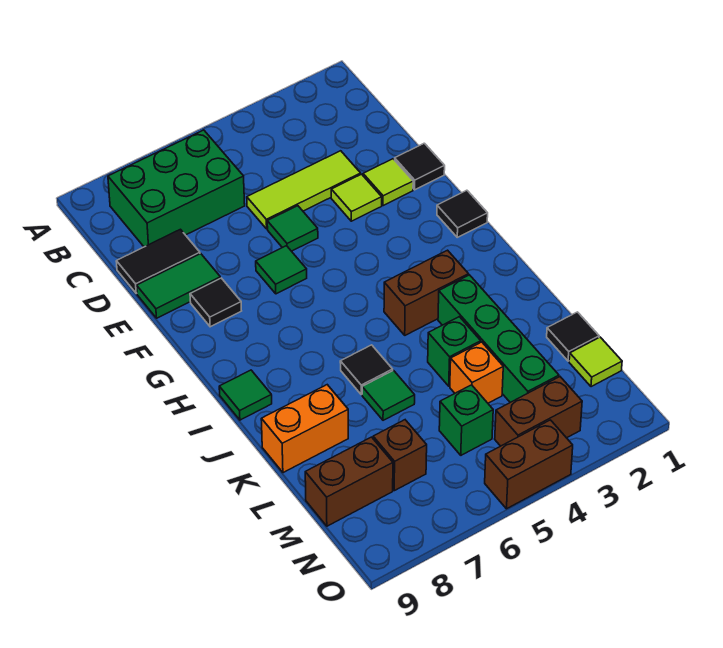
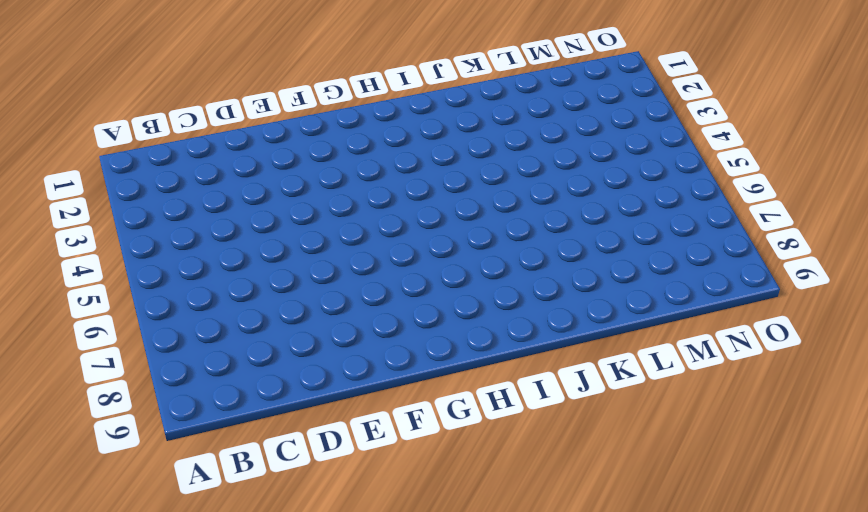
none -> green 2x3 brick [108,130,245,247]
none -> lime 1x3 tile [247,151,361,229]
none -> black 1x2 tile [116,229,200,293]

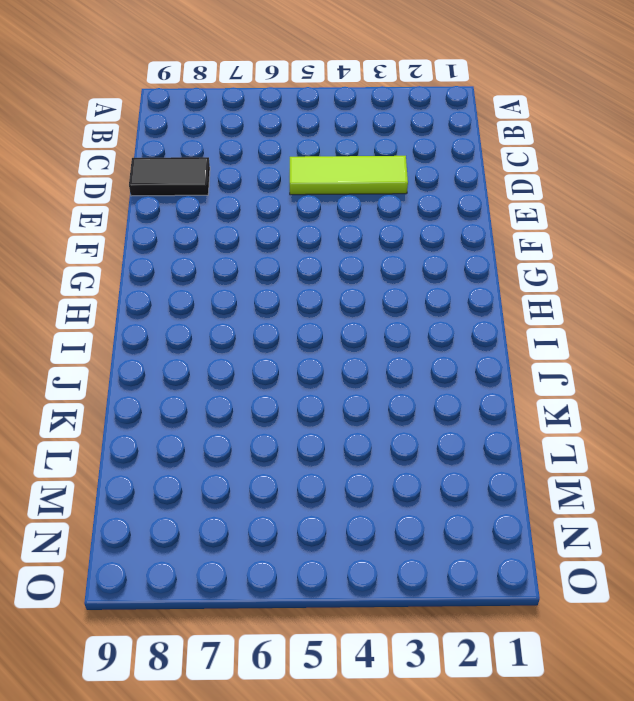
none -> green 2x3 brick [108,130,245,247]
none -> black 1x1 tile [395,143,445,190]
none -> lime 1x1 tile [363,159,413,206]

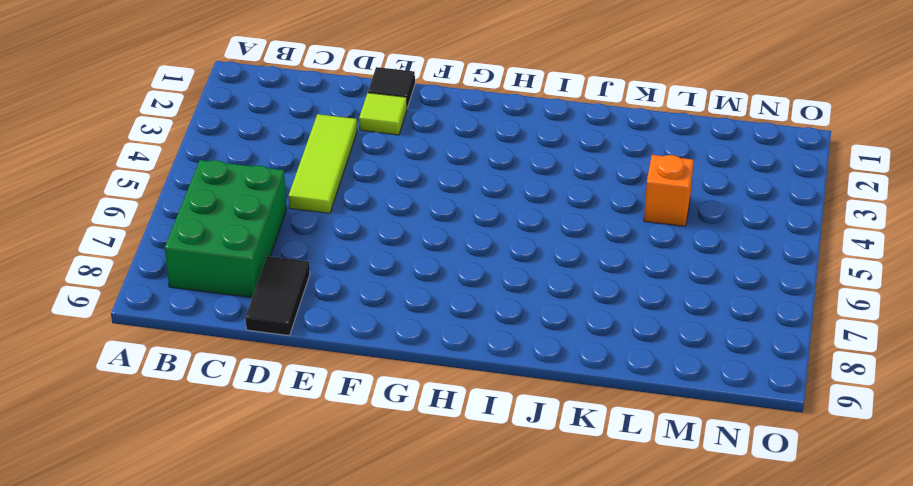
none -> lime 1x1 tile [331,174,382,221]
none -> green 1x1 tile [267,206,318,251]
none -> green 1x2 tile [137,254,220,318]

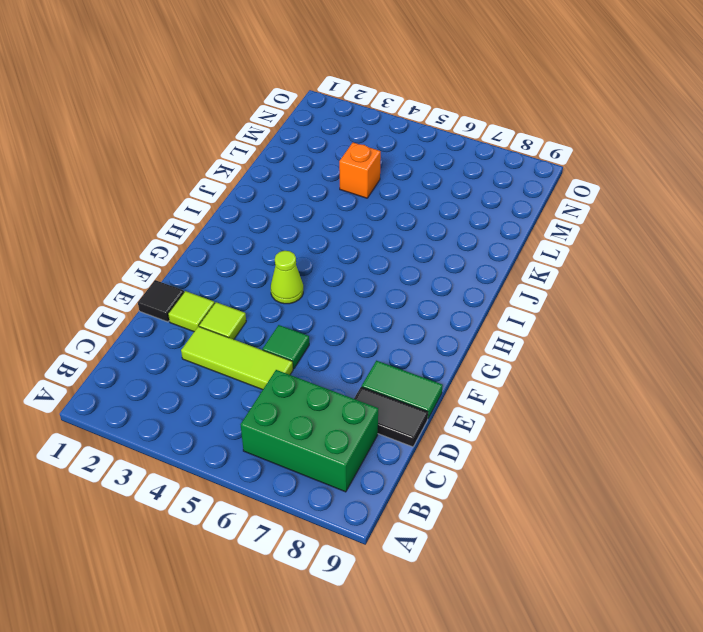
lime 1x1 cone [271,251,303,304] -> none
none -> green 1x1 tile [256,246,307,294]
none -> black 1x1 tile [190,278,241,327]
none -> black 1x1 tile [437,190,488,237]

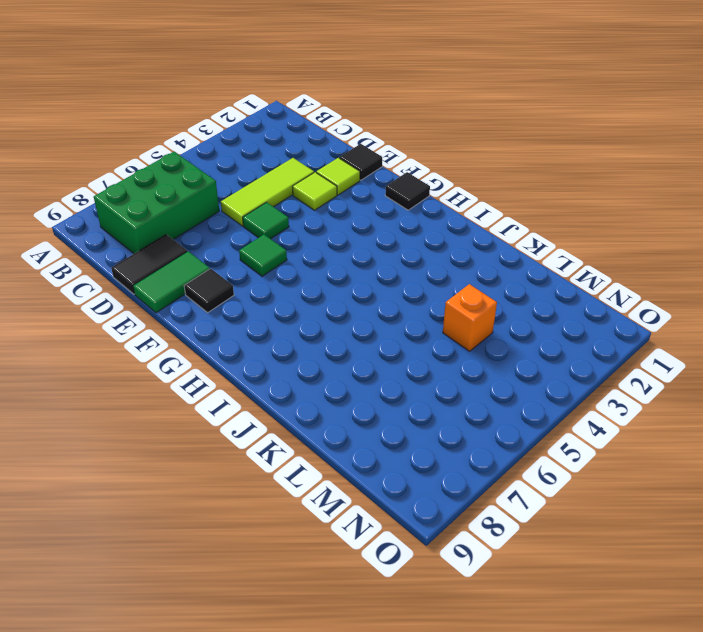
none -> brown 1x2 brick [384,250,469,335]
none -> green 1x1 tile [219,370,272,420]
none -> green 1x4 brick [438,275,559,402]

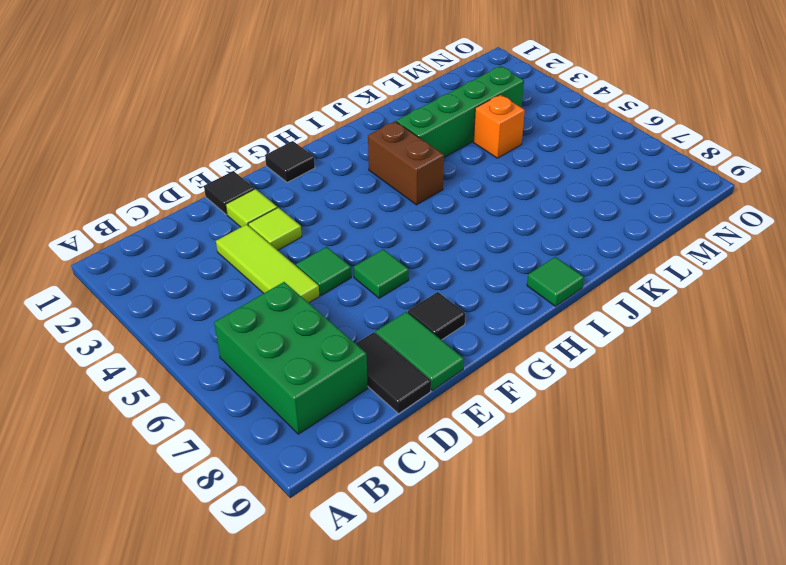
none -> black 1x1 tile [340,345,393,394]
none -> green 1x1 brick [428,317,481,386]
none -> green 1x1 tile [362,370,415,420]

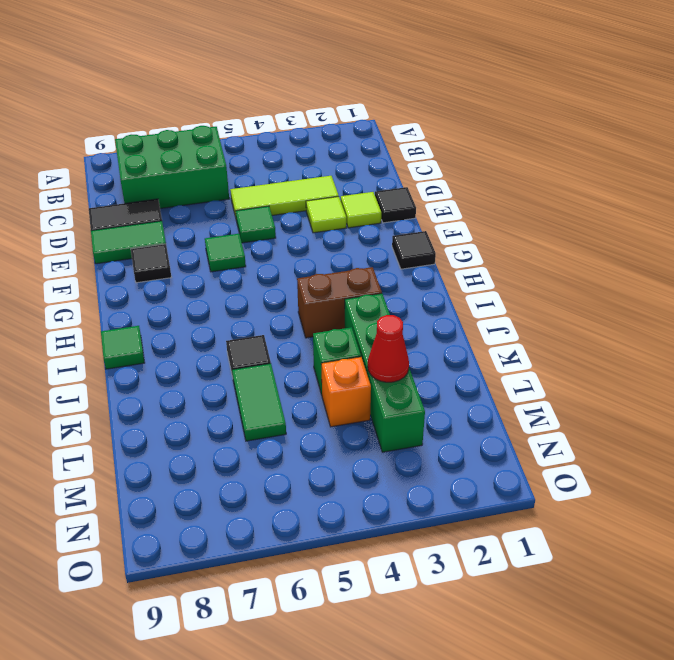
green 1x2 tile [232,363,286,441] -> green 1x1 tile [362,370,415,420]
red 1x1 cone [368,315,409,382] -> none
none -> orange 1x2 brick [261,385,348,473]
none -> black 1x1 tile [547,312,599,361]
none -> lime 1x1 tile [569,337,622,387]

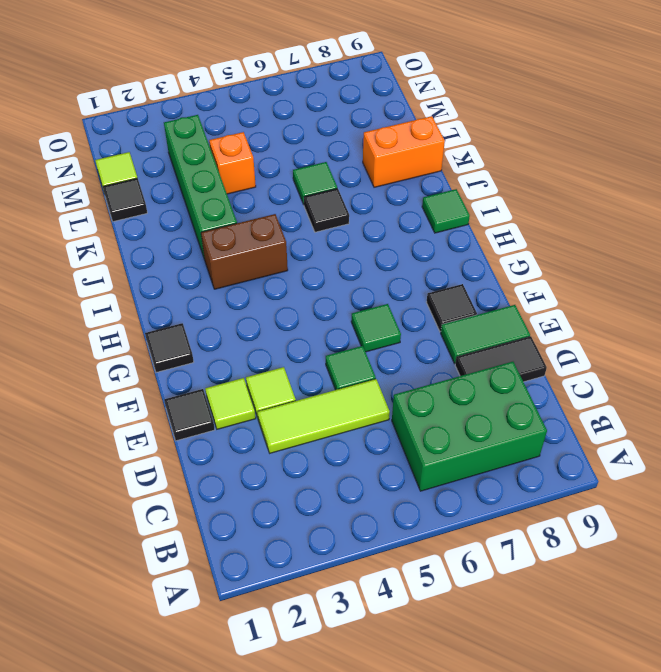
none -> green 1x1 brick [428,317,481,386]
none -> green 1x1 brick [439,385,493,455]
none -> brown 1x1 brick [373,420,427,491]

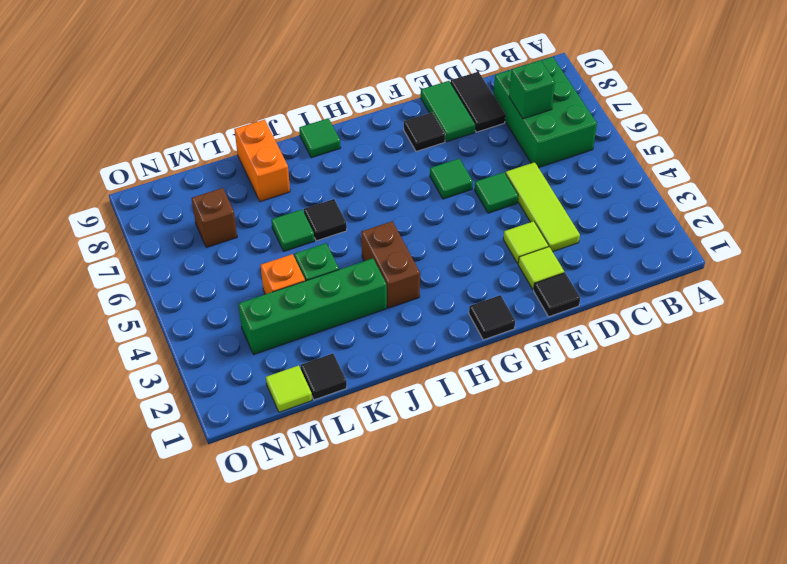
green 1x1 brick [509,60,555,119] -> green 1x1 brick moved to [439,385,493,455]
none -> brown 1x2 brick [305,437,393,526]
none -> brown 1x2 brick [495,377,582,446]
none -> brown 1x2 brick [485,420,573,509]

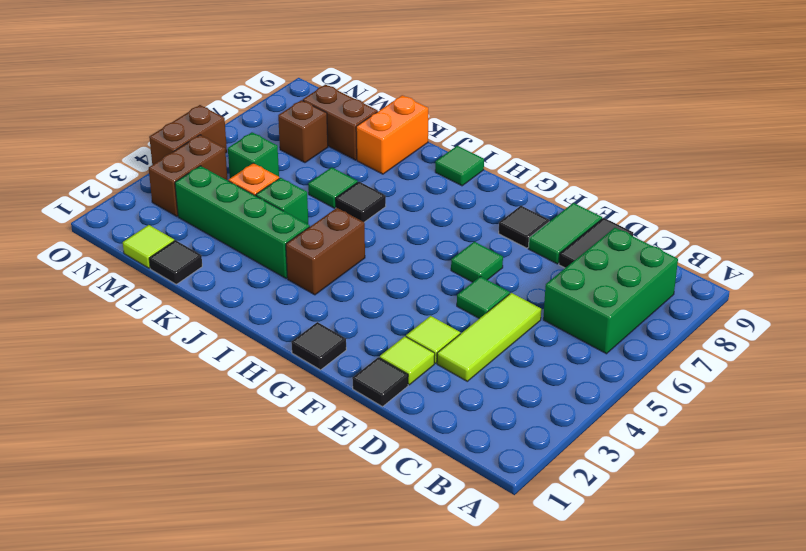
brown 1x2 brick [303,85,378,160] -> brown 1x2 brick turned to [305,437,393,526]

